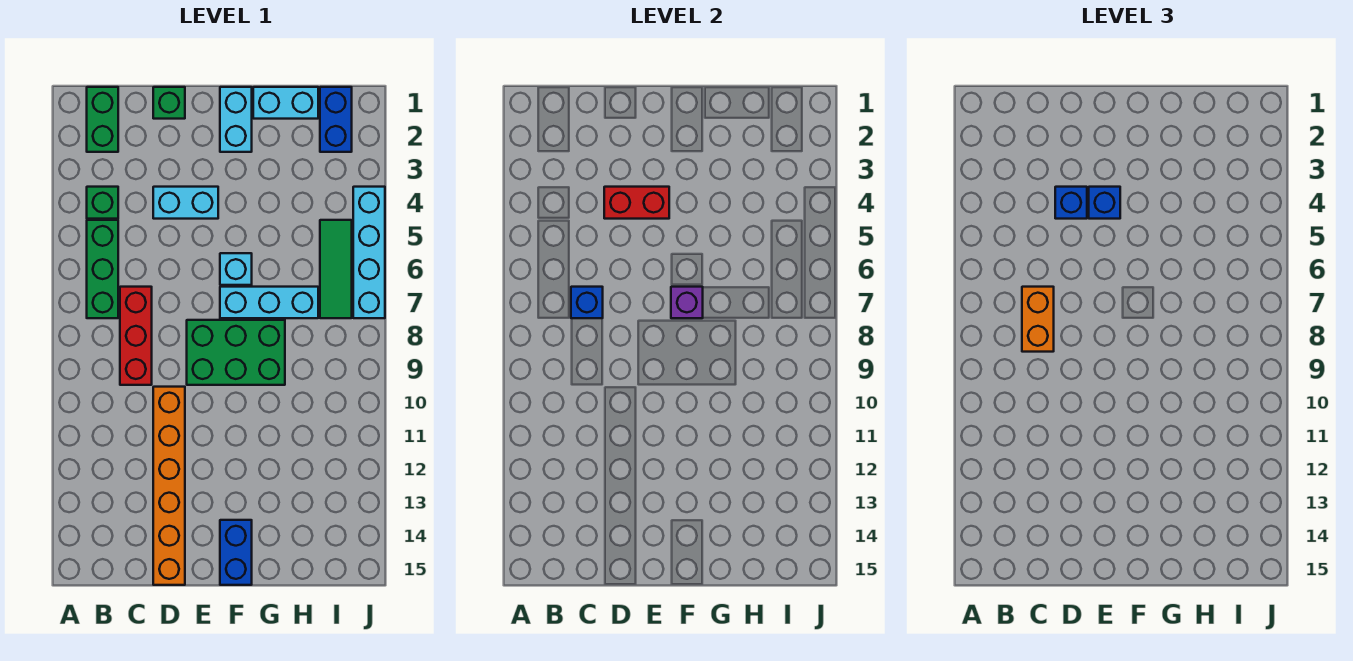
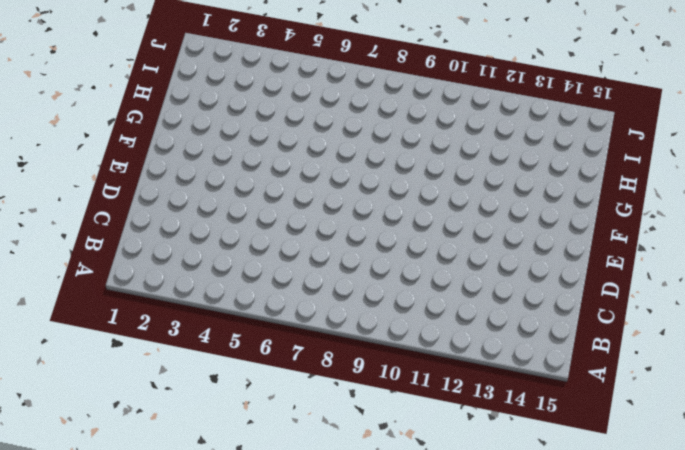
none -> green 1x2 brick [87,87,118,152]
none -> green 1x1 brick [87,187,118,219]
none -> green 1x3 brick [87,220,118,318]

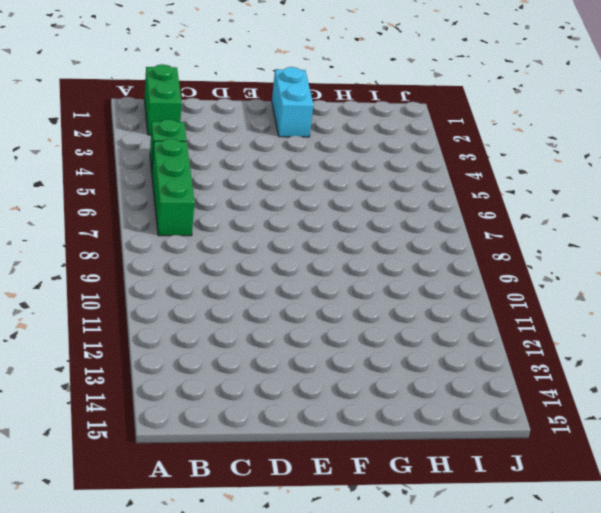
none -> red 1x3 brick [120,287,152,385]
none -> green 1x1 brick [153,87,185,119]
none -> cyan 1x2 brick [153,187,218,219]

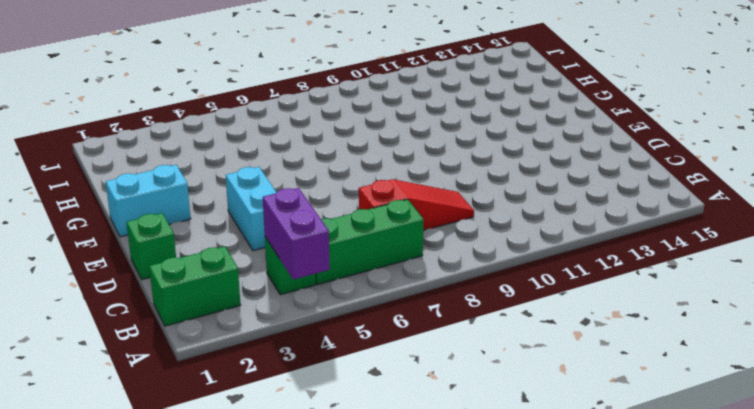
purple 1x2 brick [263,188,330,280] -> none
red 1x3 slope [359,179,474,230] -> red 1x3 brick [120,287,152,385]
none -> orange 1x6 brick [153,387,185,585]
none -> green 2x3 brick [187,320,285,385]
none -> cyan 1x1 brick [220,253,252,285]

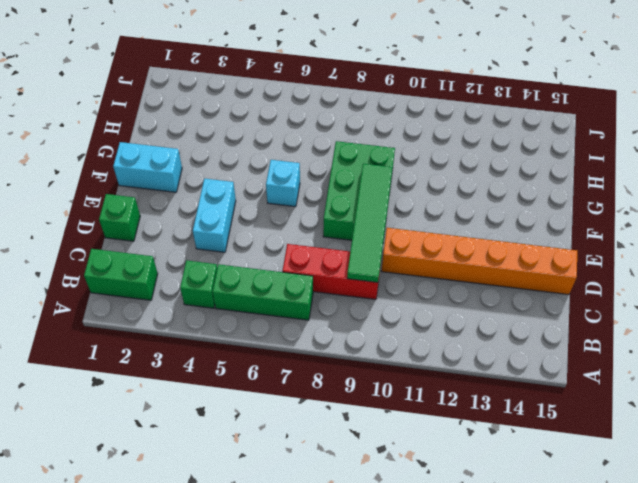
green 1x4 tile [347,164,393,282] -> none
none -> cyan 1x3 brick [220,287,318,318]
none -> blue 1x2 brick [220,520,252,585]
none -> cyan 1x2 brick [253,87,318,119]

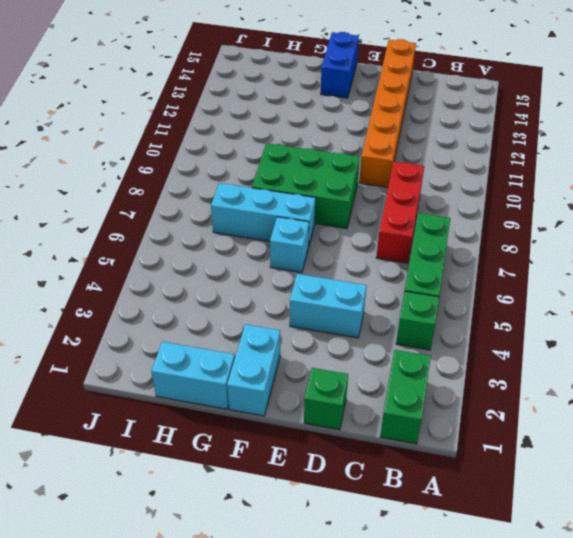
none -> blue 1x2 brick [320,87,352,152]
none -> green 1x3 tile [320,220,352,318]
none -> cyan 1x4 brick [353,187,385,318]

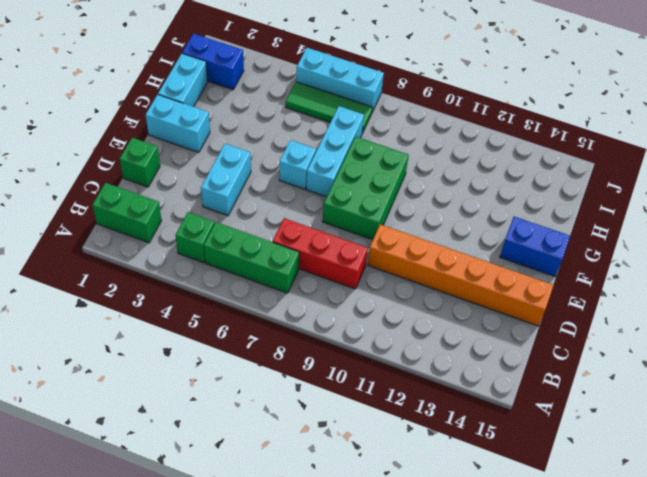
cyan 1x3 brick [296,48,384,112] -> cyan 1x4 brick [353,187,385,318]
none -> blue 1x1 brick [571,287,603,318]
none -> red 1x2 brick [604,187,669,219]
none -> purple 1x1 brick [671,287,703,318]

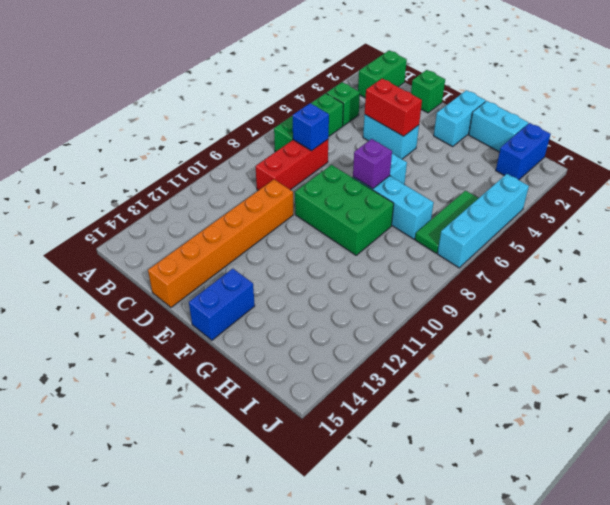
none -> orange 1x2 brick [1022,287,1054,352]
none -> blue 1x1 brick [1055,187,1087,219]
none -> blue 1x1 brick [1089,187,1120,219]

